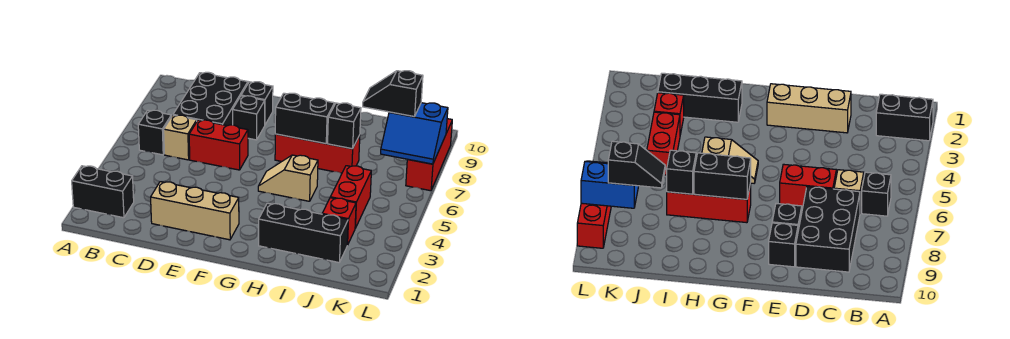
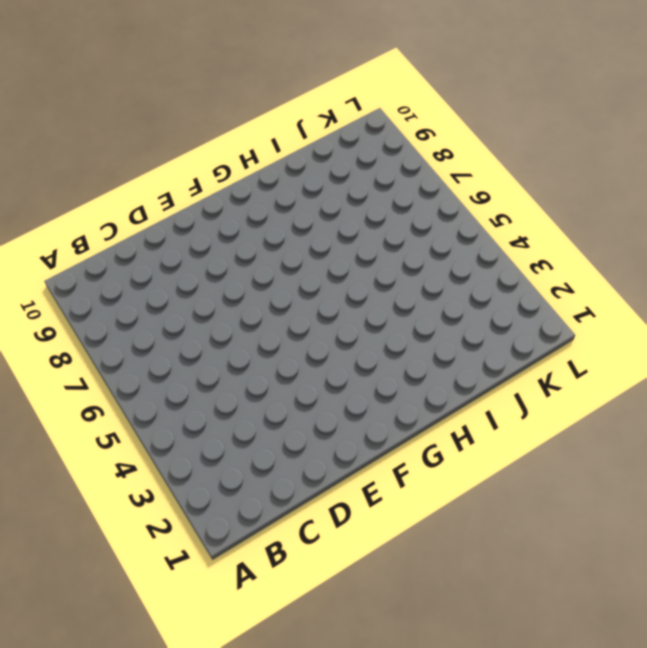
none -> black 1x2 brick [72,166,134,218]
none -> black 1x1 brick [138,110,172,155]
none -> tan 1x1 brick [164,115,197,160]

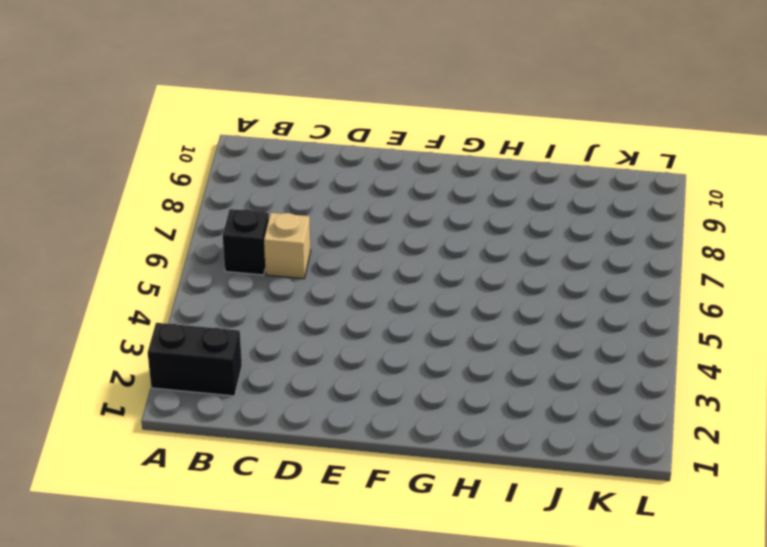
none -> black 2x3 brick [173,72,248,126]
none -> tan 1x3 brick [151,182,239,240]
none -> red 1x2 brick [189,120,248,170]

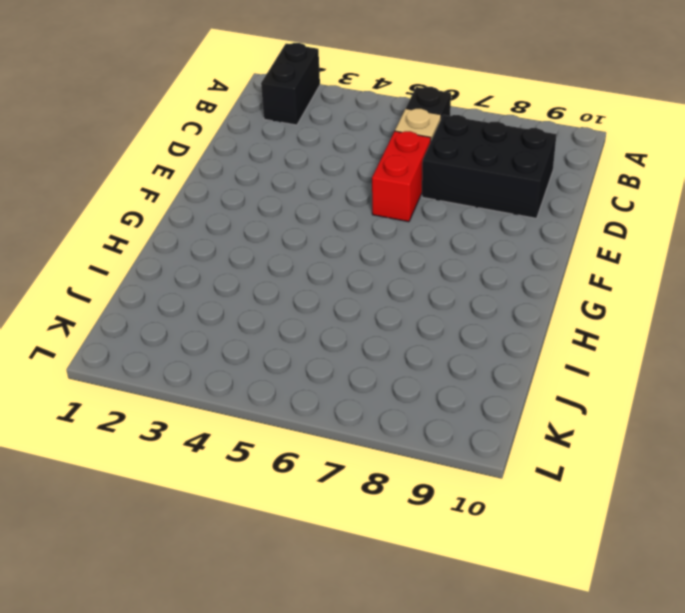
none -> tan 1x3 brick [151,182,239,240]
none -> black 1x1 brick [233,96,265,140]
none -> black 1x1 brick [241,82,273,125]

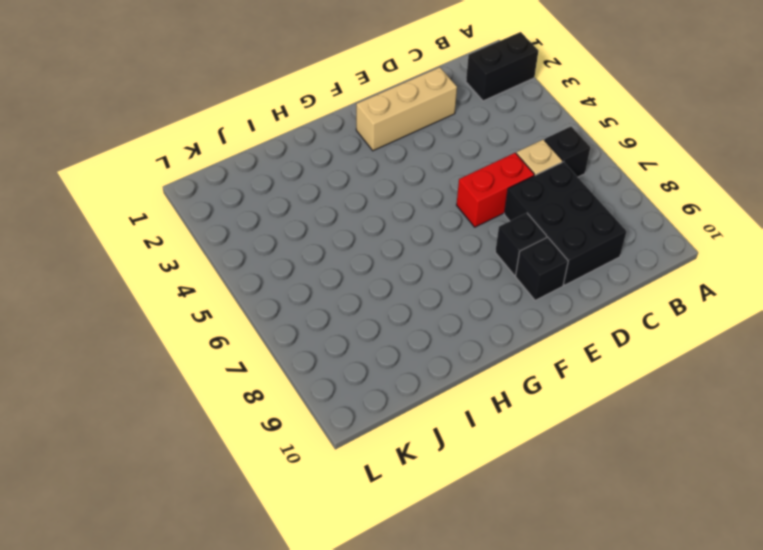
none -> tan 1x2 slope [258,155,318,201]
none -> red 1x3 brick [275,134,360,173]
none -> black 1x3 brick [259,203,348,262]

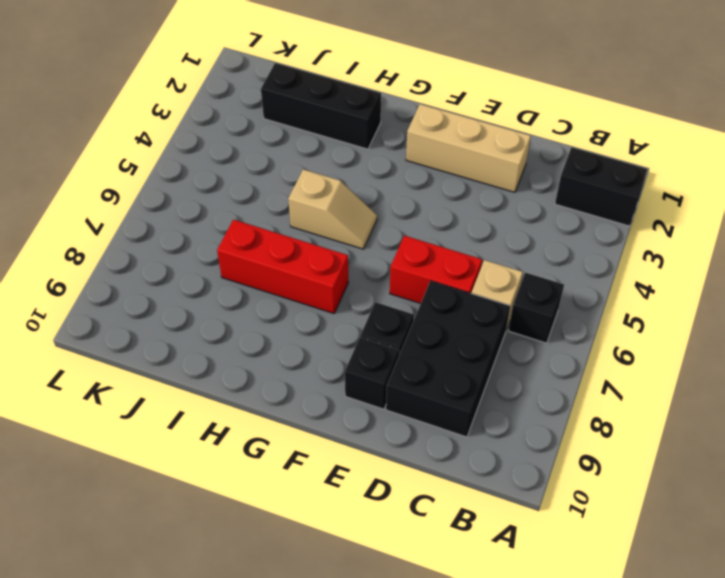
none -> red 1x1 brick [322,198,356,245]
none -> red 1x2 brick [330,166,371,228]
none -> red 1x3 brick [406,119,452,191]

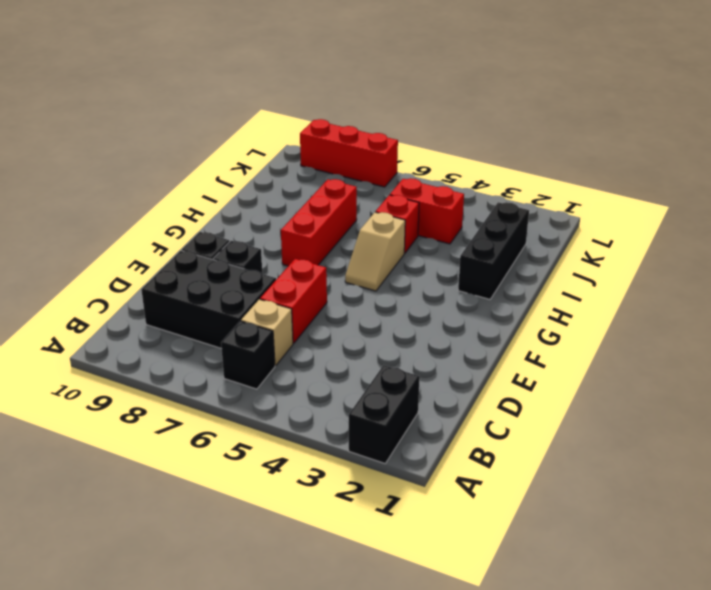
red 1x1 brick [375,195,419,253] -> red 1x1 brick moved to [322,198,356,245]
none -> tan 1x3 brick [151,182,239,240]
none -> black 1x2 brick [275,93,335,144]
none -> black 1x1 brick [328,103,361,149]

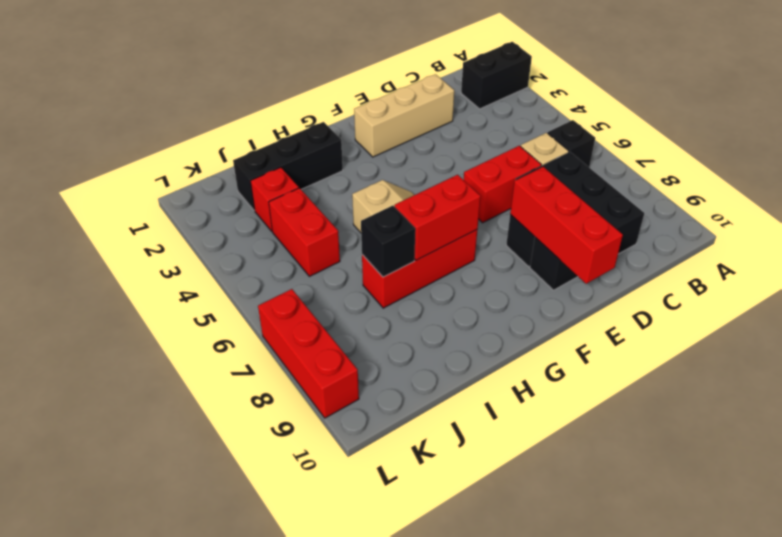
red 1x3 brick [510,167,623,284] -> none
red 1x2 brick [395,175,481,260] -> black 1x2 brick [275,93,335,144]
none -> blue 2x2 slope [381,103,448,164]
none -> black 1x2 slope [363,71,423,117]

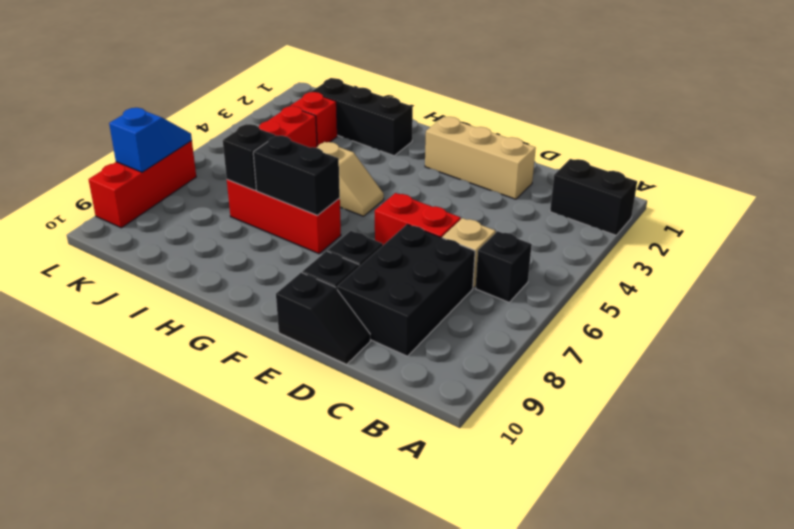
black 1x2 slope [276,272,370,364] -> black 1x2 slope moved to [363,71,423,117]
blue 1x2 slope [109,108,192,172] -> blue 2x2 slope [381,103,448,164]

